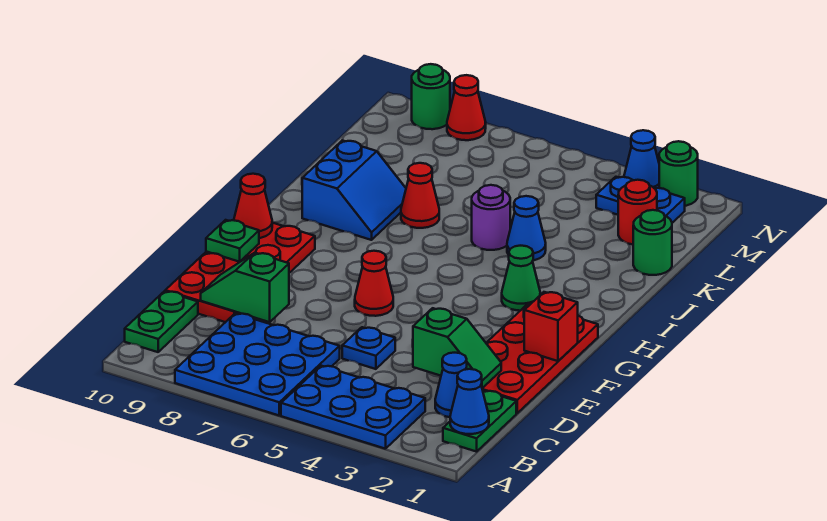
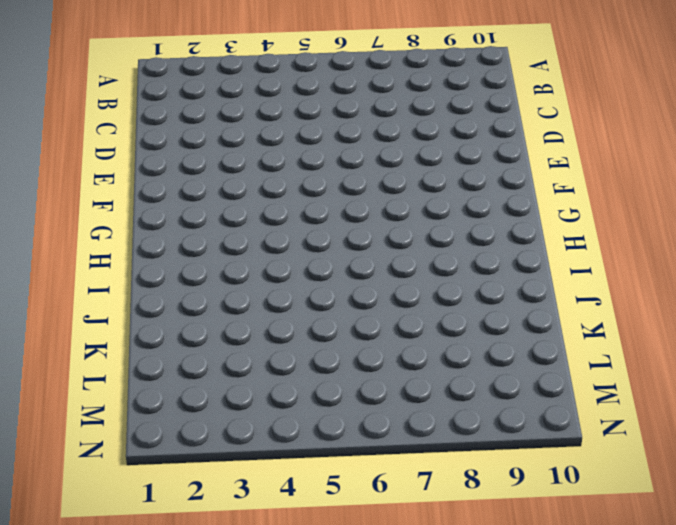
none -> blue 2x3 plate [281,366,425,449]
none -> blue 3x3 plate [175,313,340,415]
none -> green 1x2 plate [443,391,516,452]

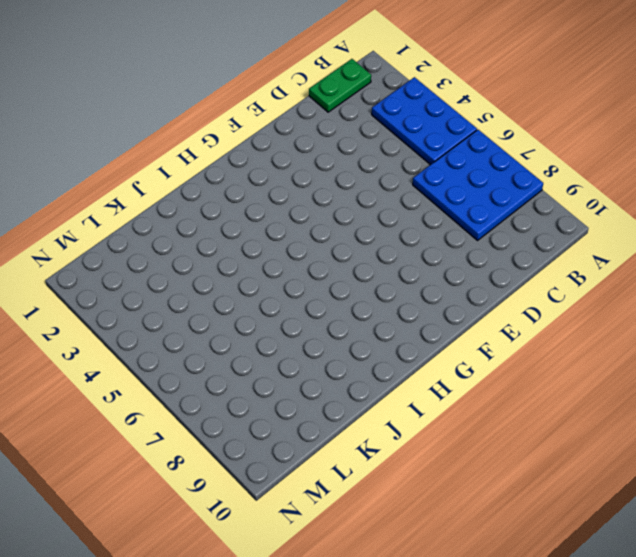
none -> green 1x2 plate [125,291,198,352]
none -> blue 1x1 cone [435,353,467,417]
none -> red 2x4 plate [482,303,598,413]

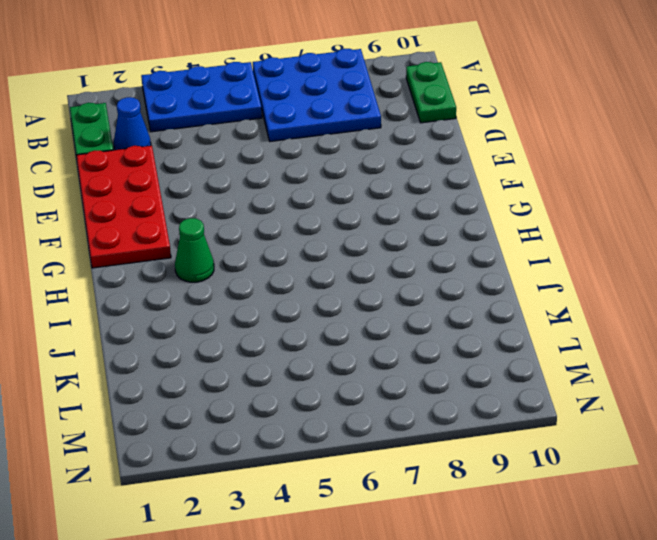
none -> blue 1x1 plate [342,327,395,369]
none -> red 2x4 plate [165,223,315,322]
none -> red 1x1 cone [355,251,393,316]

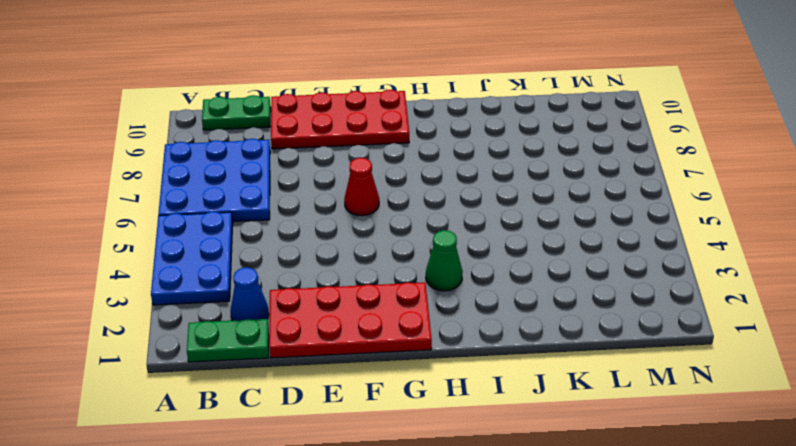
none -> blue 1x1 plate [342,327,395,369]
none -> blue 2x2 slope [302,140,406,240]
none -> blue 1x1 cone [507,196,546,260]

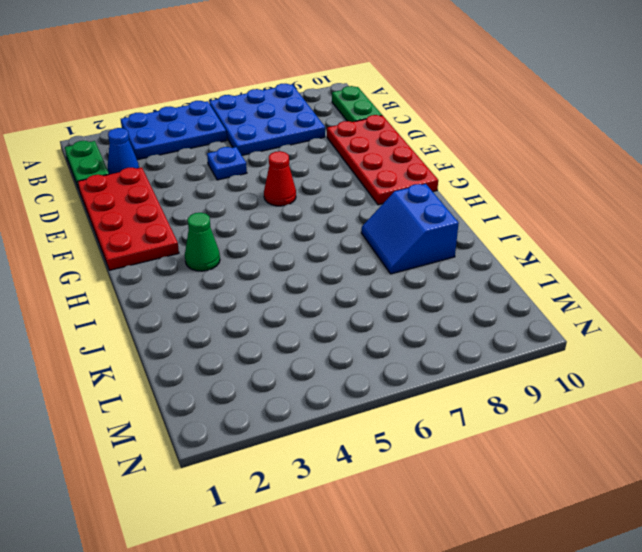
none -> blue 1x1 cone [507,196,546,260]
none -> purple 1x1 round brick [472,185,510,250]
none -> red 1x1 cone [401,163,439,228]

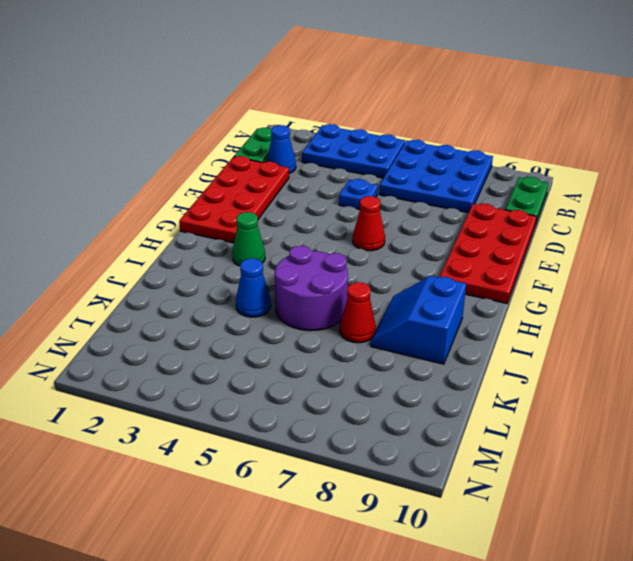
purple 2x2 round brick [275,246,348,331] -> purple 1x1 round brick [472,185,510,250]
none -> green 1x1 round brick [633,210,672,275]
none -> red 1x1 round brick [618,180,657,244]
none -> blue 1x2 plate [596,177,685,223]

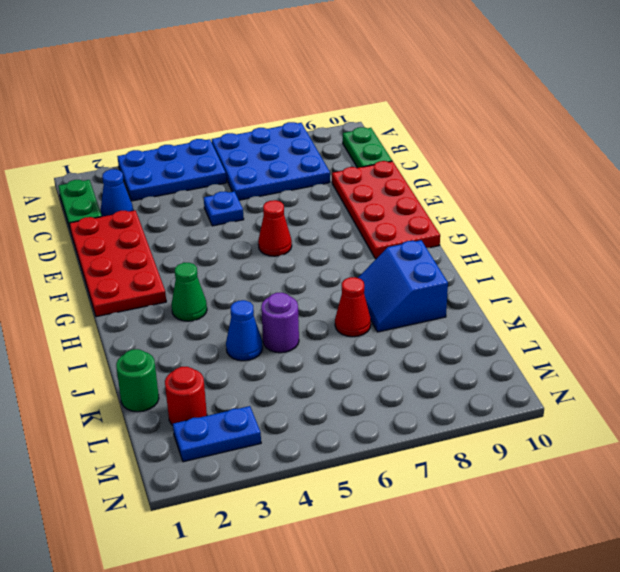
none -> green 1x1 round brick [659,141,698,206]
none -> blue 1x1 cone [624,130,659,189]
none -> red 1x1 cone [447,75,486,140]

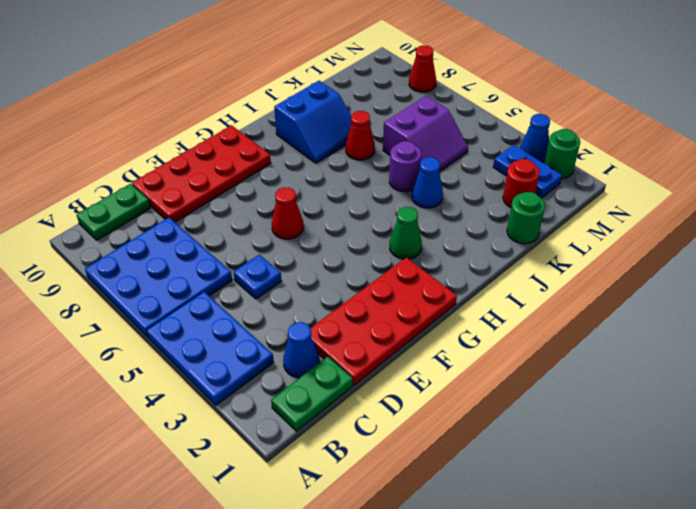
purple 2x2 slope [383,96,468,172] -> none
none -> green 1x1 round brick [412,64,450,129]
none -> blue 1x1 cone [450,369,489,434]
none -> green 1x2 slope [413,308,501,388]

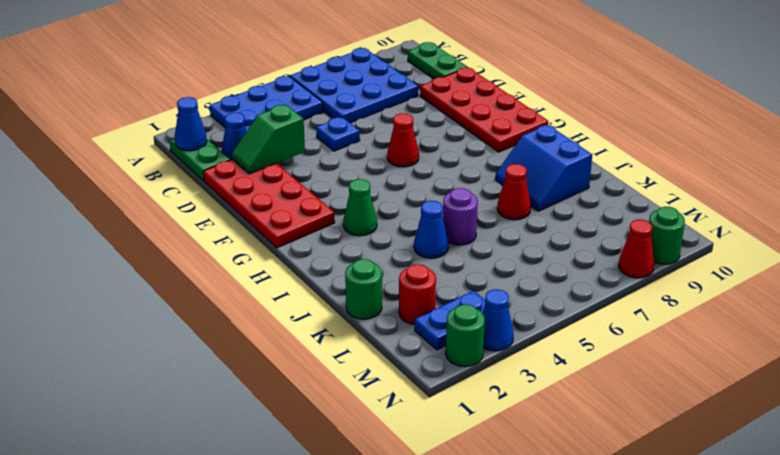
none -> green 1x2 slope [201,253,289,322]
none -> red 1x1 brick [524,292,578,361]
none -> green 1x1 plate [206,220,259,262]

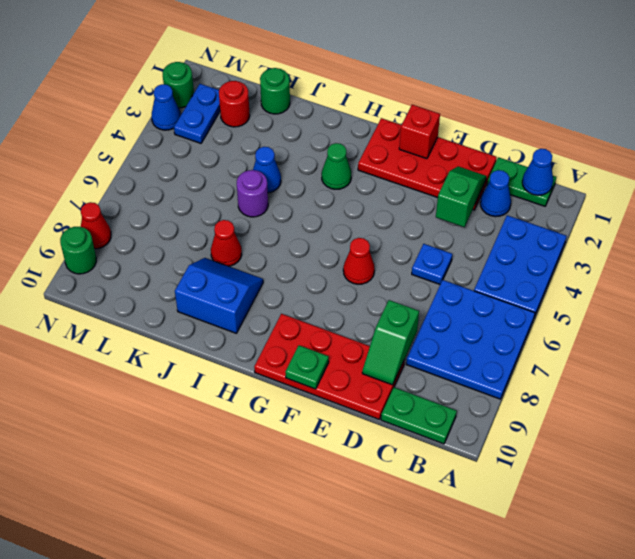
none -> red 1x1 cone [234,174,272,238]

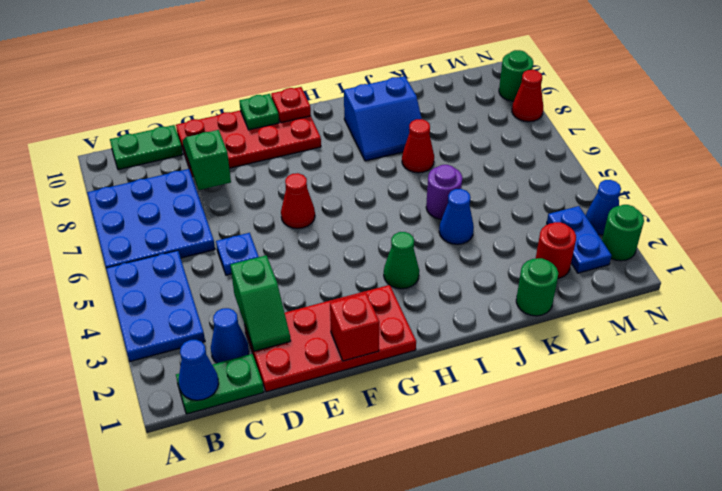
red 1x1 plate [271,87,311,123] -> red 1x1 cone [234,174,272,238]

